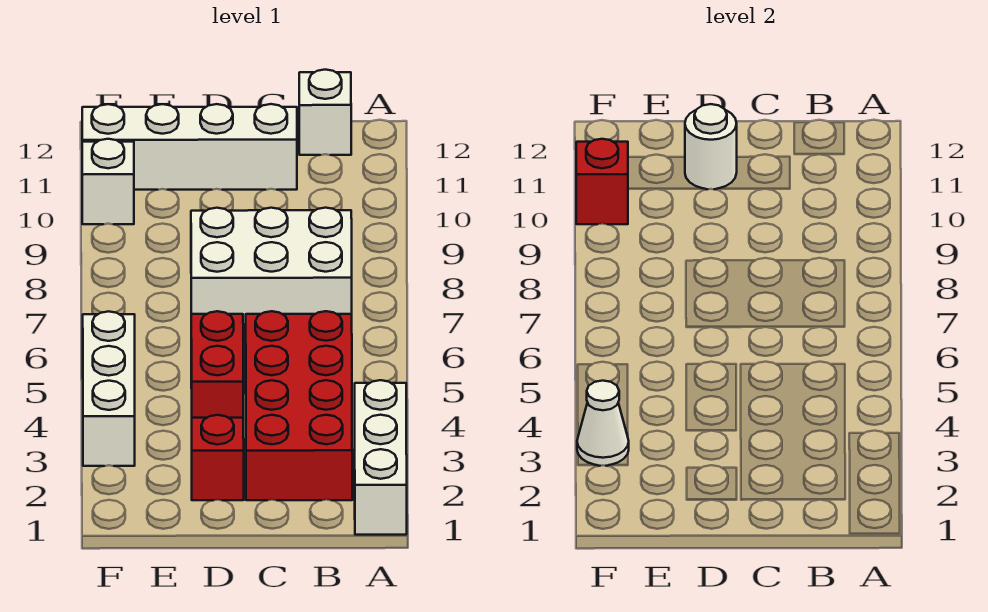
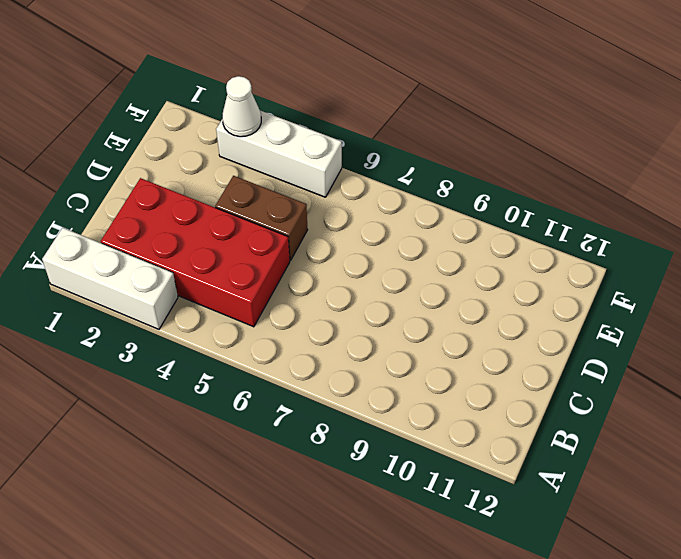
brown 1x2 brick [215,176,308,260] -> red 1x2 brick [191,311,243,418]
none -> white 2x3 brick [191,208,352,328]
none -> white 1x1 brick [299,70,351,155]
none -> white 1x4 brick [82,104,297,190]

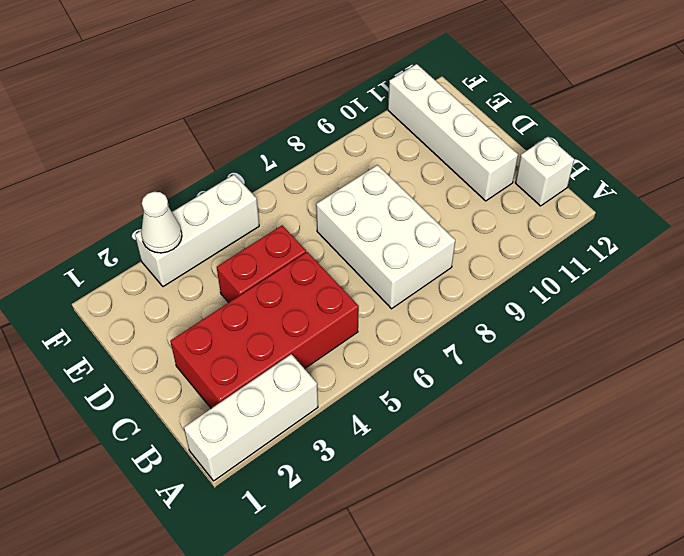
none -> red 1x1 brick [192,415,244,500]
none -> white 1x1 brick [82,139,134,224]
none -> white 1x1 round brick [685,104,737,189]

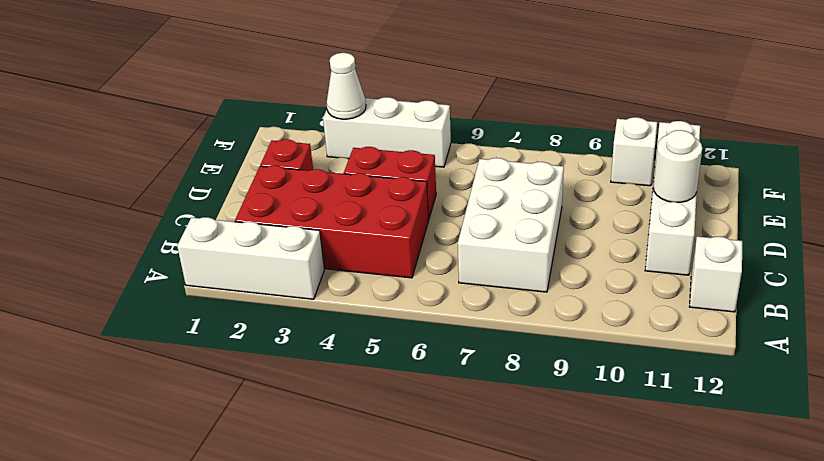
none -> red 1x1 brick [576,139,628,224]

